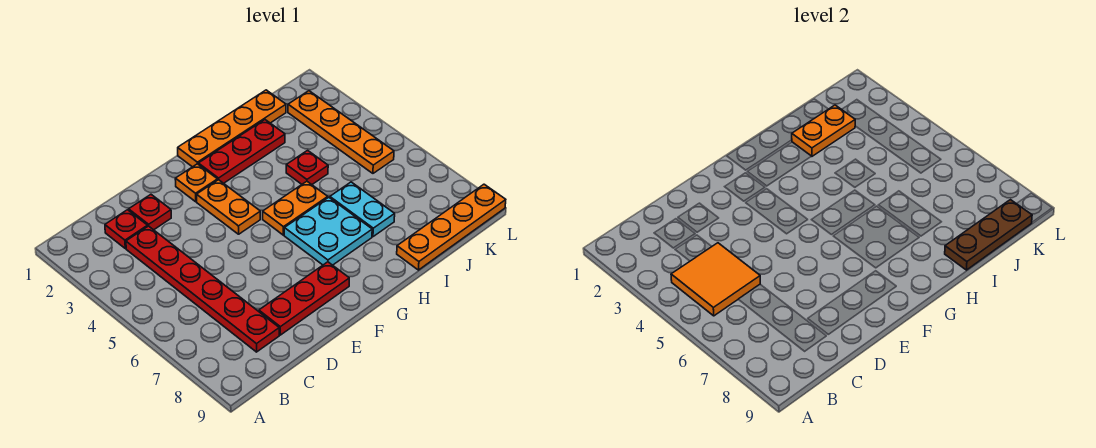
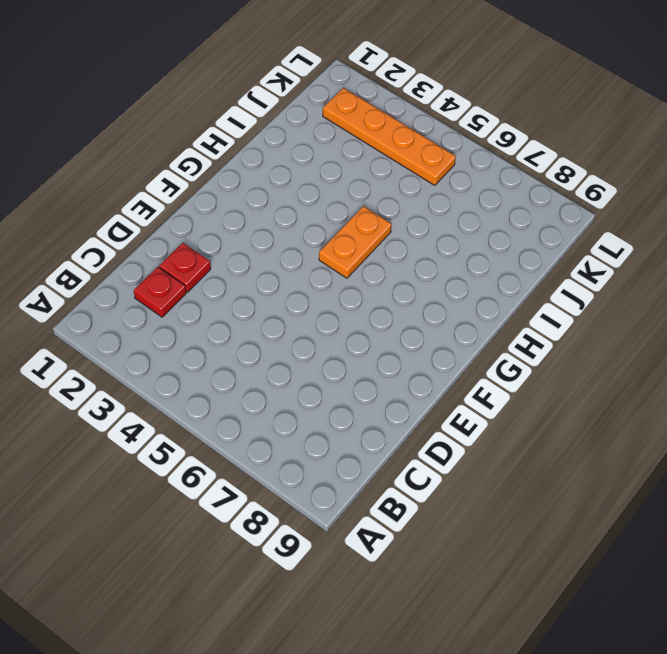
none -> red 1x6 plate [126,226,279,352]
none -> red 1x3 plate [259,262,349,335]
none -> orange 1x1 plate [175,164,217,202]

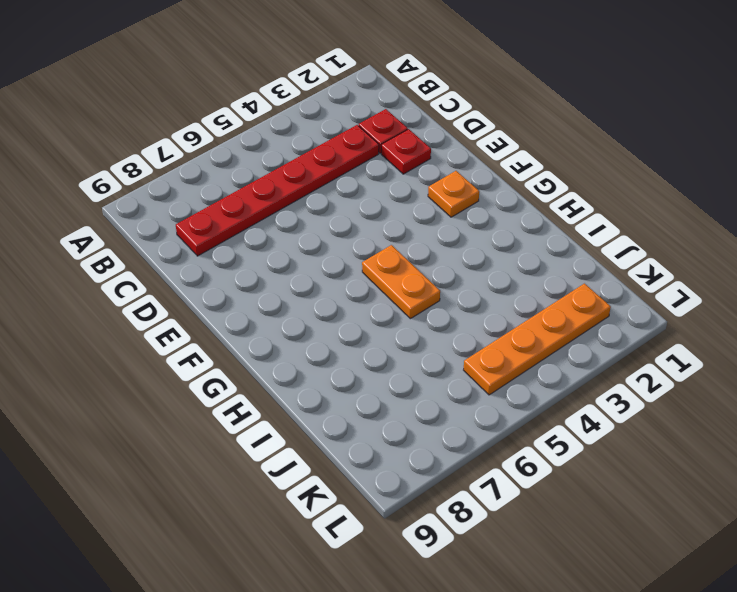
none -> red 1x3 plate [259,262,349,335]
none -> orange 1x2 plate [197,180,260,234]
none -> orange 1x4 plate [178,90,286,167]

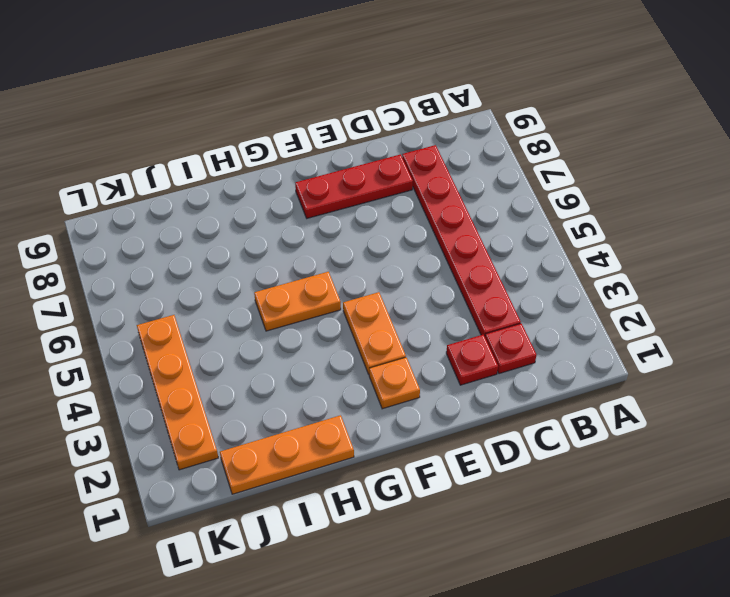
orange 1x3 plate [220,415,354,494] -> orange 1x4 plate [178,90,286,167]
none -> red 1x3 plate [198,120,285,183]
none -> cyan 2x2 plate [284,197,372,265]
none -> red 1x1 plate [286,150,328,184]

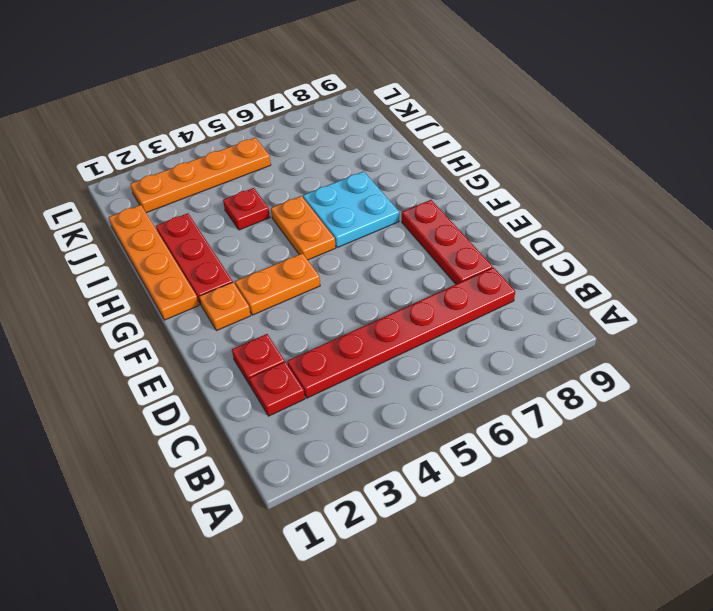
none -> cyan 1x2 plate [330,182,395,237]
none -> orange 1x4 plate [397,184,506,270]
none -> orange 2x2 tile [671,243,760,316]

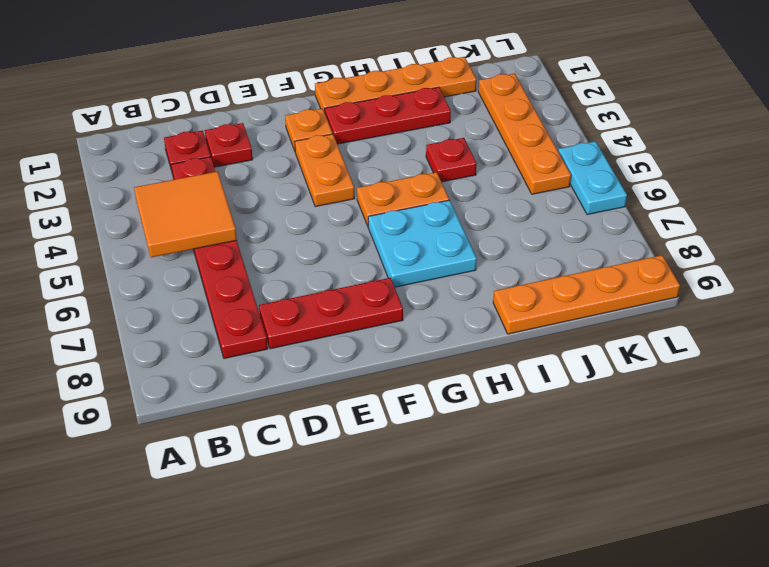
cyan 1x2 plate [558,141,627,215] -> cyan 1x2 plate moved to [330,182,395,237]
none -> orange 1x2 plate [792,105,855,156]
none -> brown 1x3 plate [945,200,1032,270]

